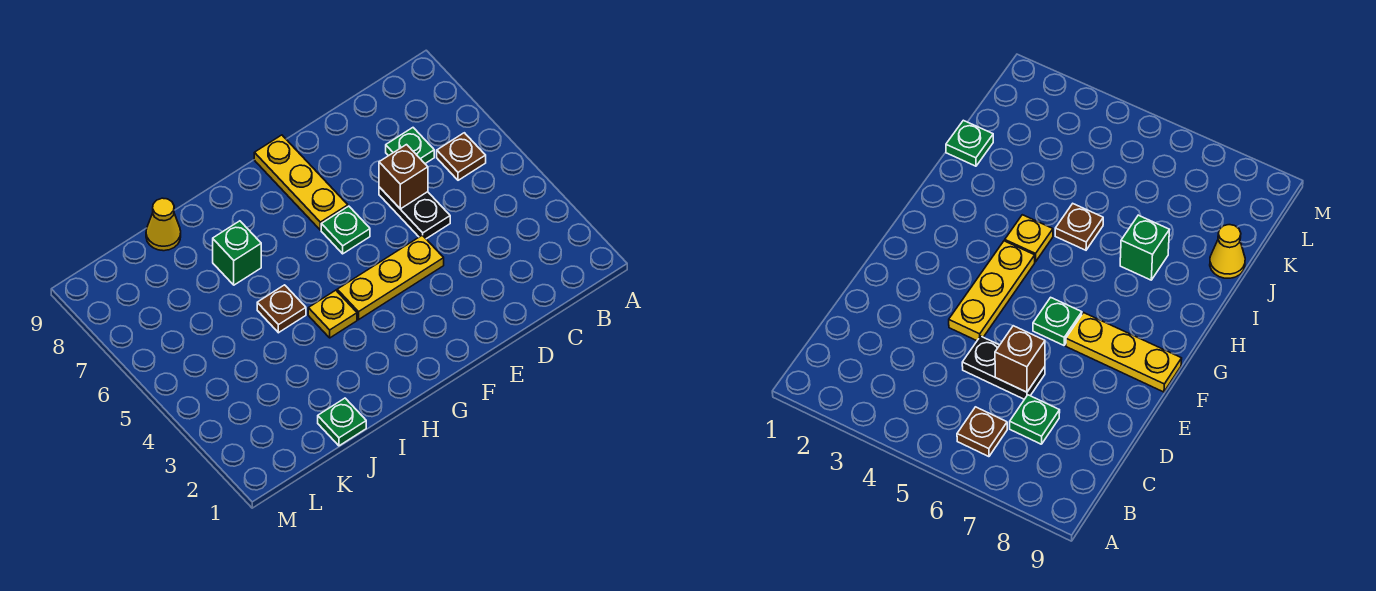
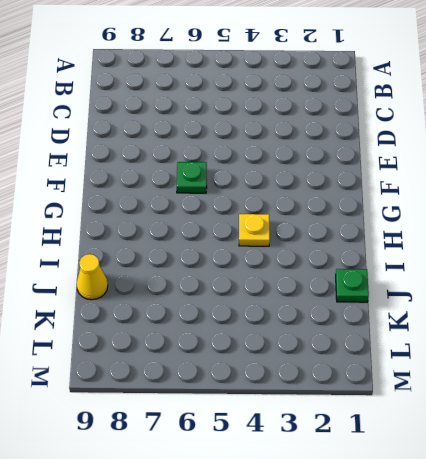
none -> brown 1x1 plate [437,133,486,180]
none -> green 1x1 plate [386,128,434,163]
none -> black 1x2 plate [379,187,450,239]

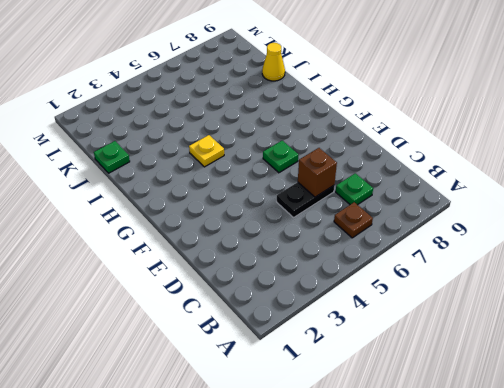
none -> yellow 1x3 plate [337,235,444,320]
none -> yellow 1x3 plate [254,135,348,230]
none -> brown 1x1 plate [257,285,306,333]

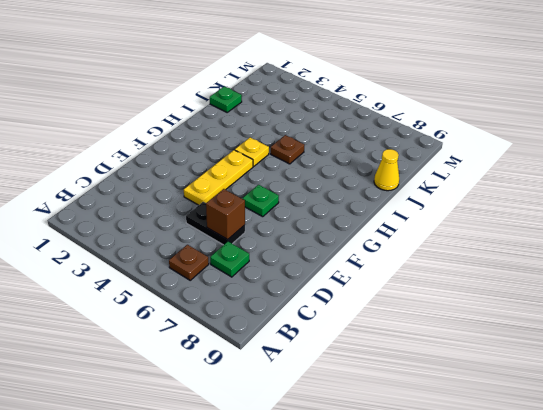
none -> yellow 1x3 plate [254,135,348,230]
none -> green 1x1 brick [213,221,261,285]

